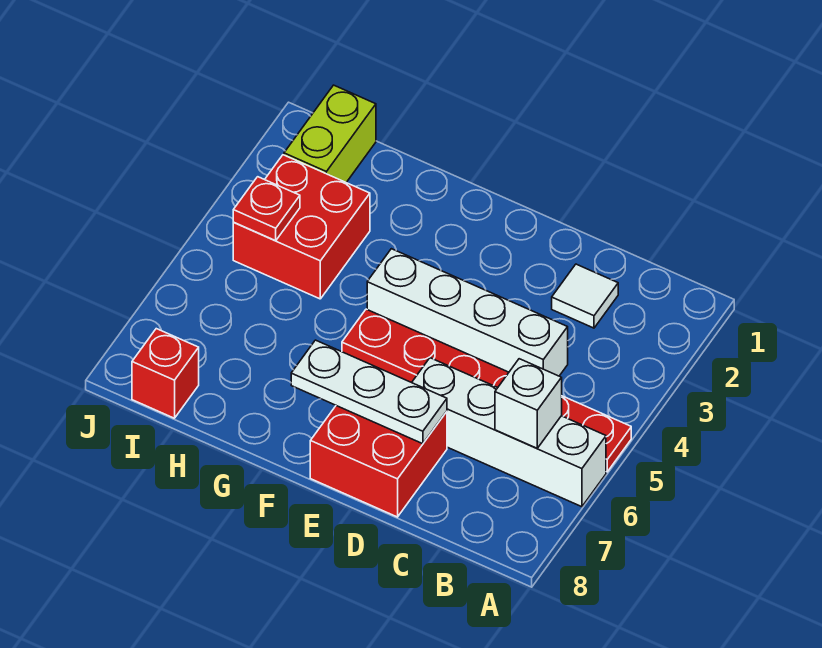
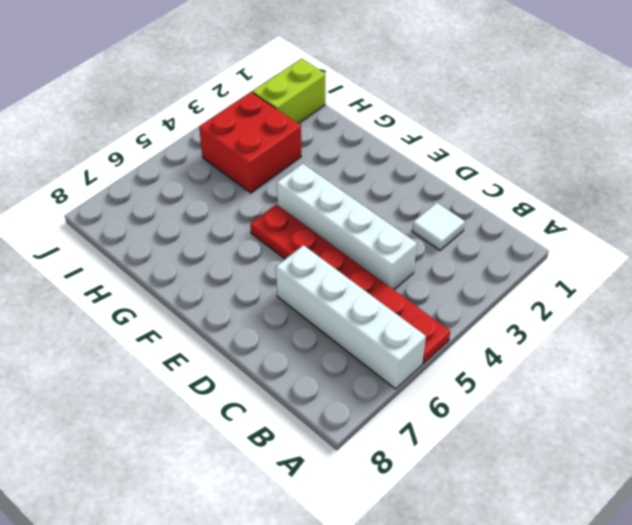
none -> red 2x2 brick [310,406,447,517]
none -> red 1x1 brick [132,329,199,418]

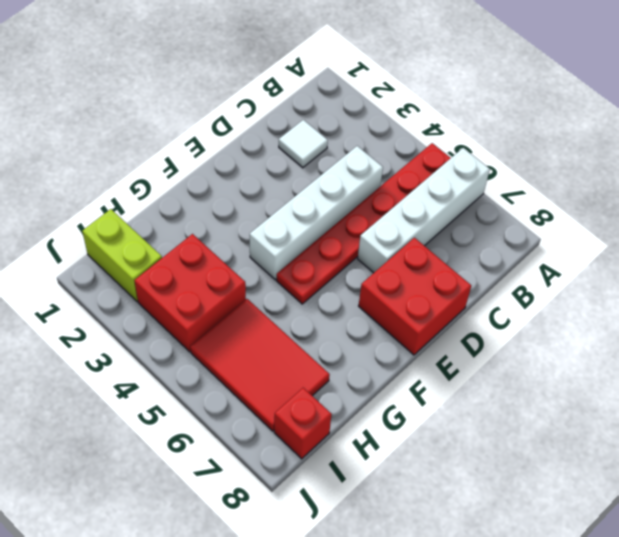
red 2x3 tile [190,299,330,431] -> none
none -> white 1x1 brick [495,359,562,448]
none -> white 1x3 plate [291,340,447,444]

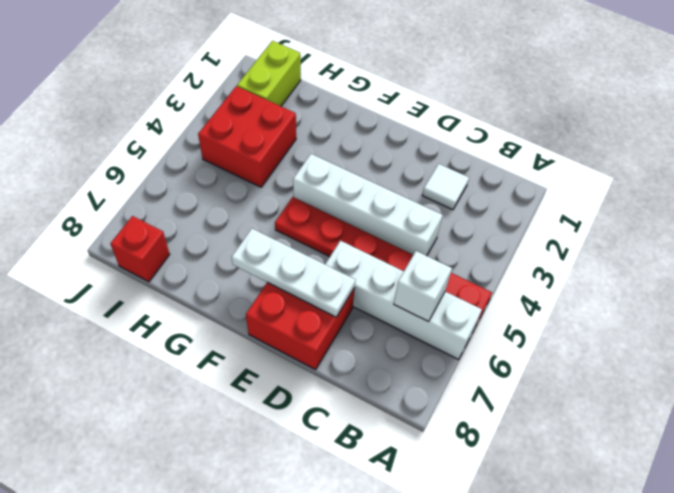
none -> red 1x1 plate [233,177,300,241]

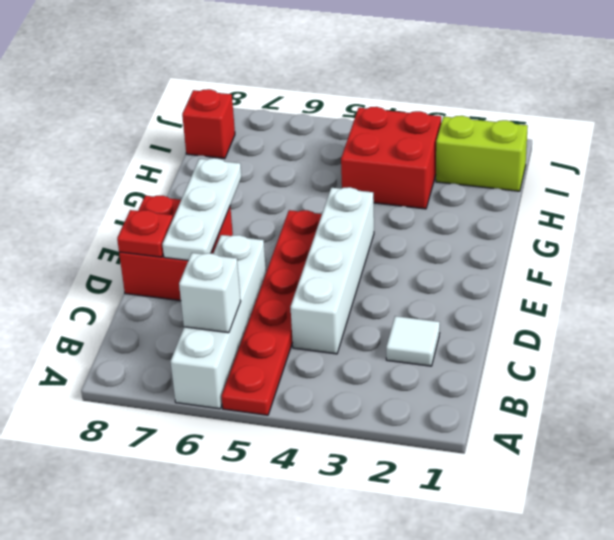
red 1x1 plate [117,210,173,257] -> red 1x1 plate moved to [233,177,300,241]

